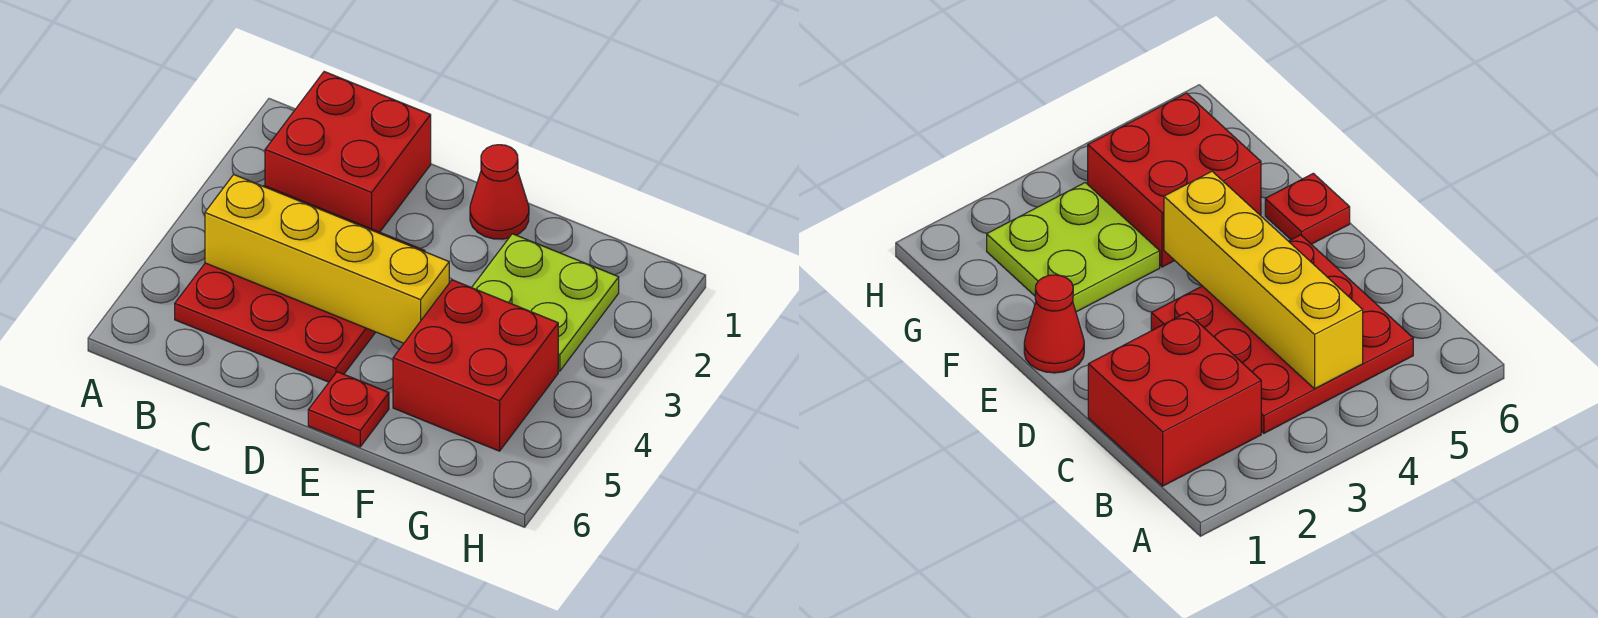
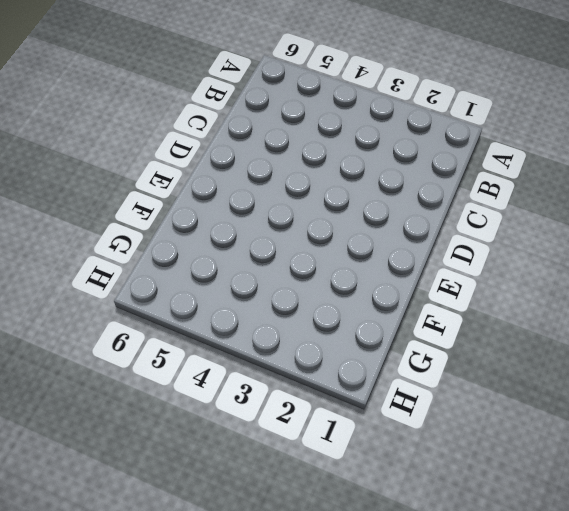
none -> red 2x2 brick [265,72,431,232]
none -> red 3x3 plate [175,186,425,382]

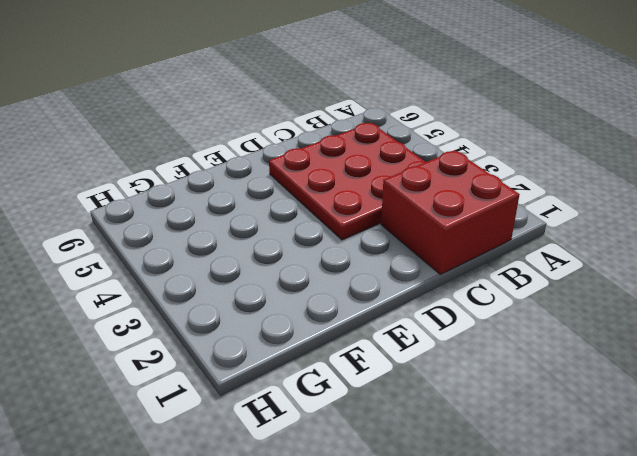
none -> red 1x1 cone [470,145,529,239]
none -> red 1x1 plate [308,372,389,447]

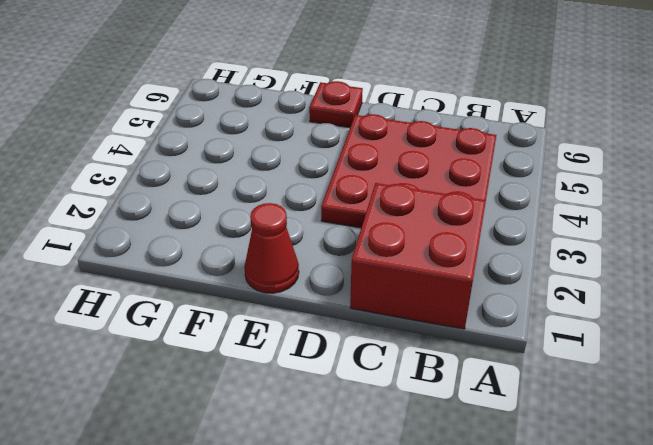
none -> lime 2x2 plate [472,234,619,371]
none -> red 2x2 brick [393,280,558,451]

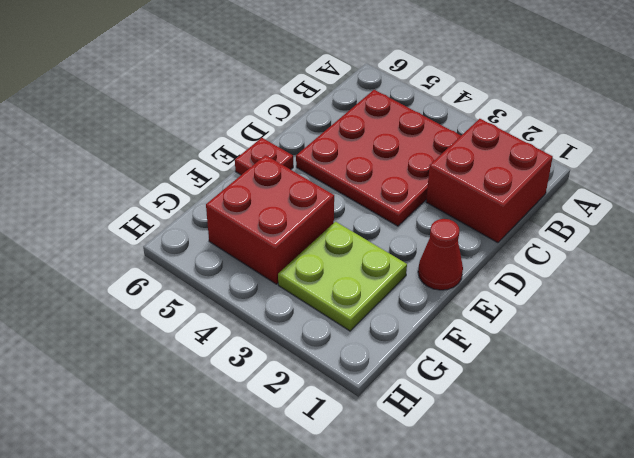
none -> yellow 1x4 brick [205,174,449,343]

